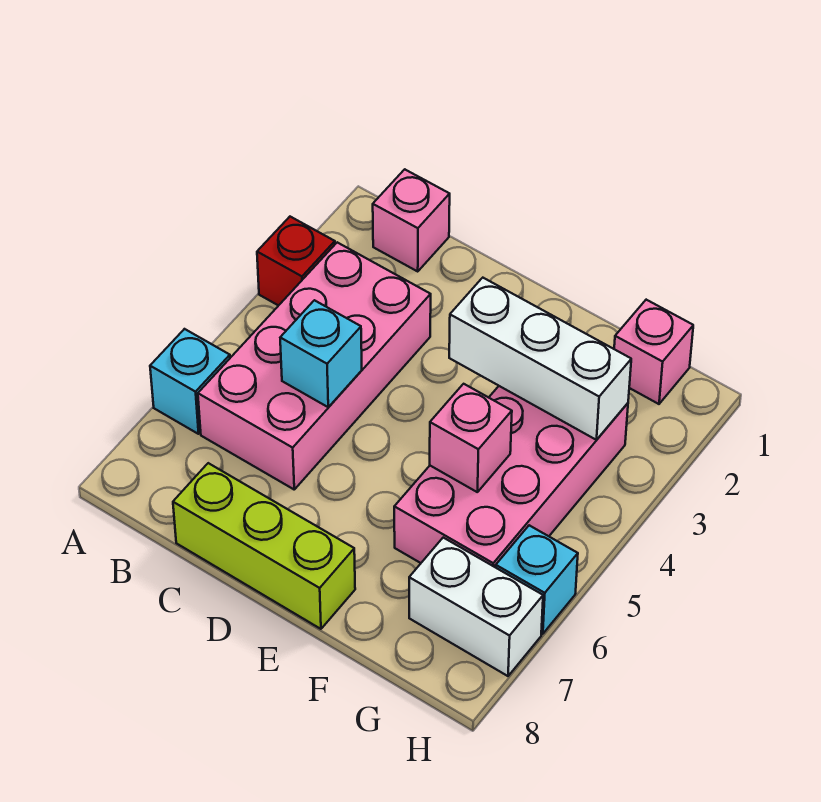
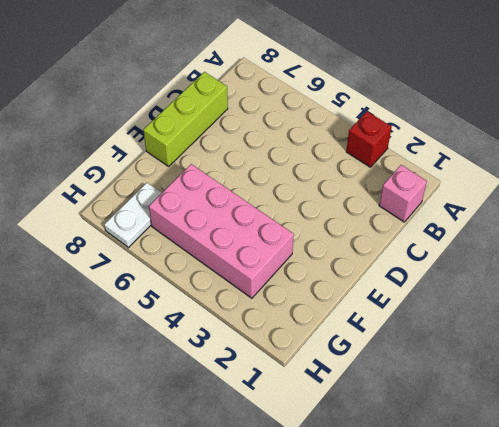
white 1x2 plate [104,183,161,247] -> white 1x2 brick [409,538,543,676]
none -> cyan 1x1 brick [150,329,230,434]
none -> pink 2x4 brick [198,242,431,489]
none -> pink 1x1 brick [614,300,693,404]

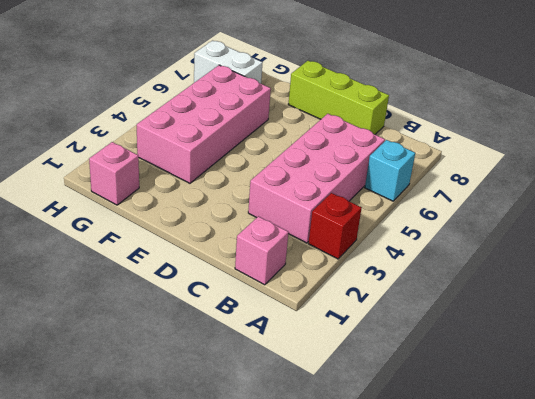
none -> cyan 1x1 brick [496,525,578,634]
none -> cyan 1x1 brick [280,300,362,407]
none -> white 1x3 brick [449,278,631,440]

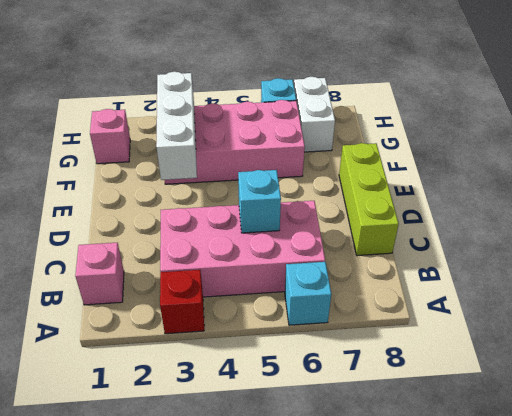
none -> pink 1x1 brick [430,384,512,492]

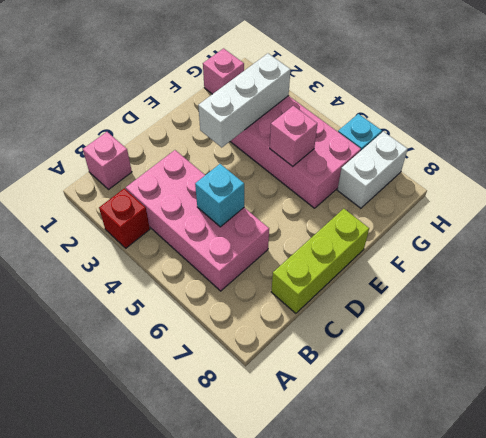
none -> cyan 1x1 brick [150,329,230,434]

